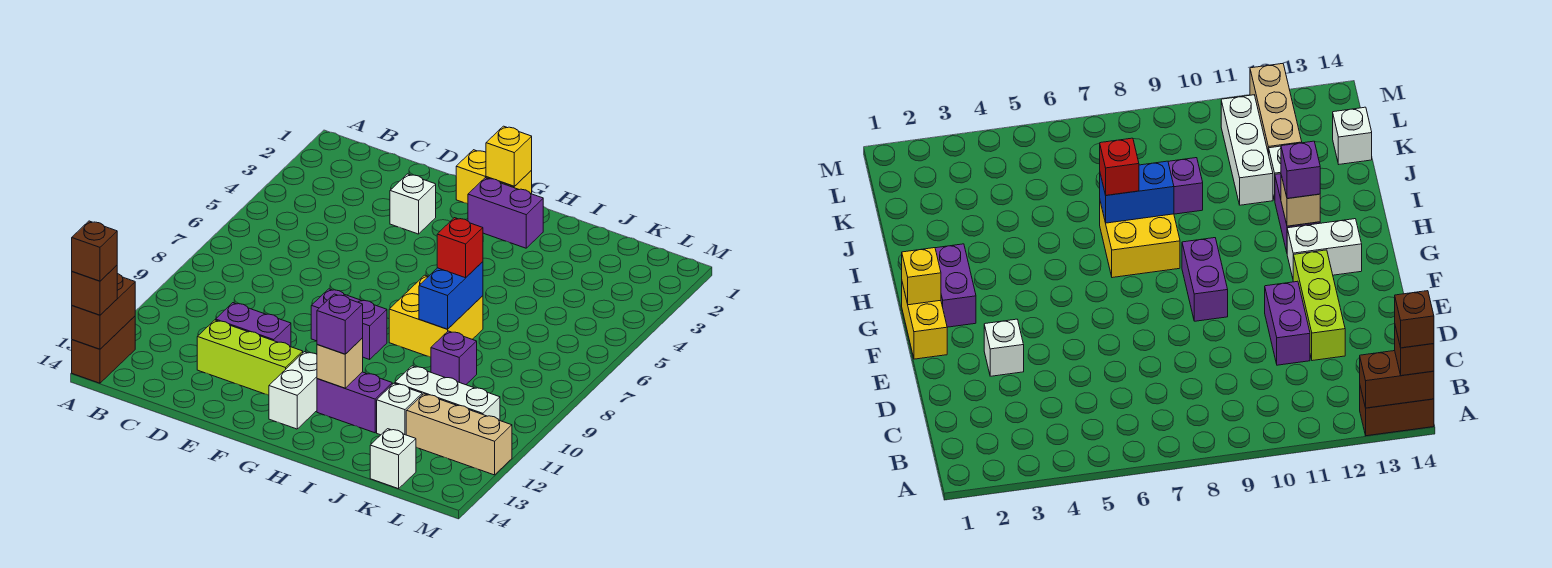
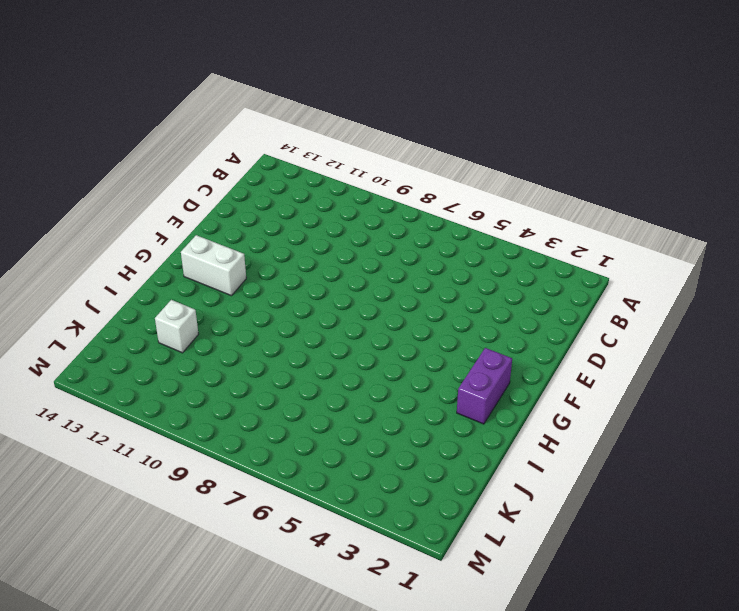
none -> brown 1x2 brick [72,316,135,383]
none -> purple 1x2 brick [216,303,291,347]
none -> lime 1x3 brick [197,320,303,395]

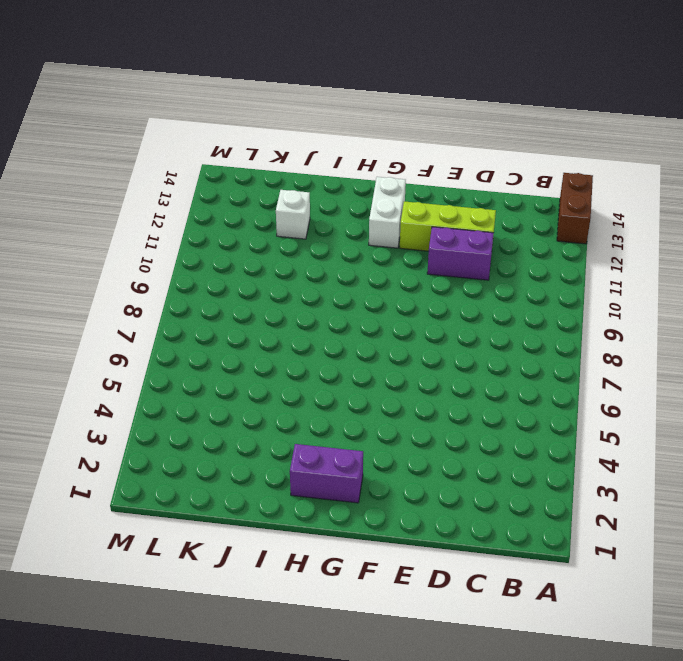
none -> white 1x1 brick [390,174,436,234]
none -> yellow 1x2 brick [456,150,532,204]
none -> purple 1x2 brick [311,289,387,359]

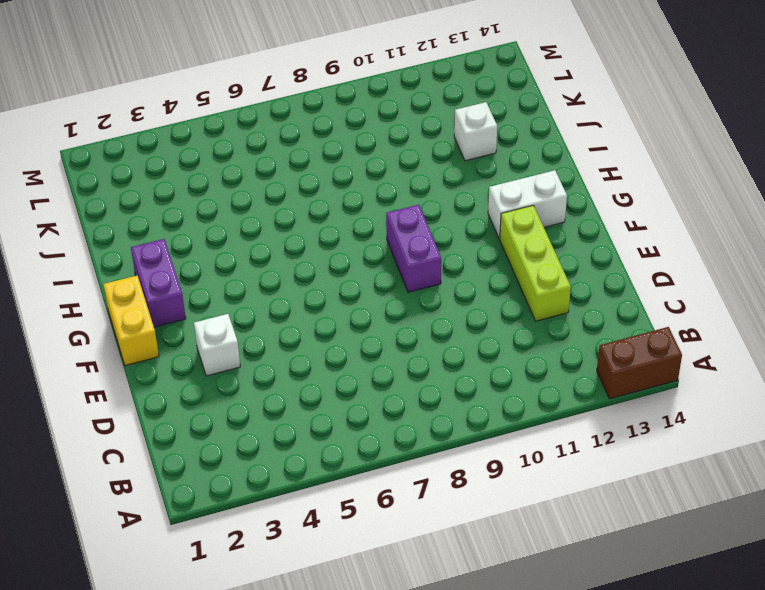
none -> purple 1x2 brick [216,303,291,347]
none -> yellow 2x2 brick [389,275,483,357]
none -> purple 1x2 brick [317,372,392,433]

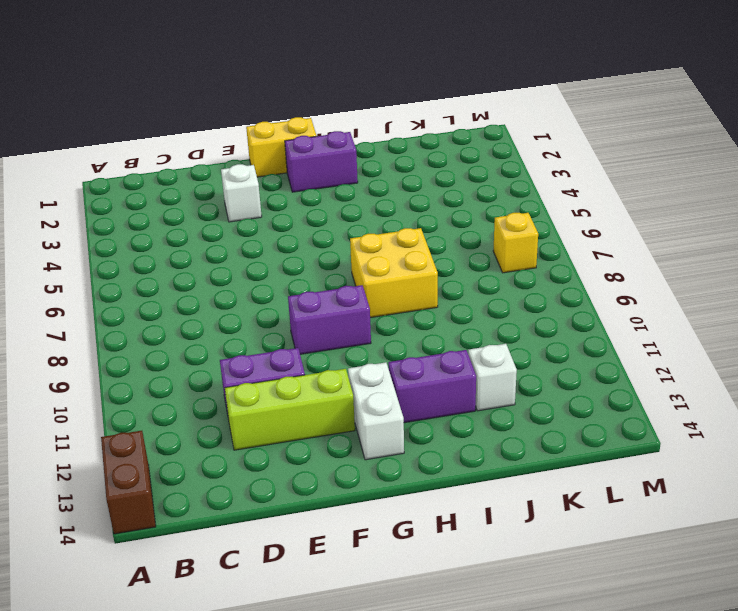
yellow 1x1 brick [493,213,538,273] -> yellow 1x1 brick moved to [486,126,532,186]
none -> purple 1x1 brick [431,331,477,385]
none -> white 1x3 brick [395,366,500,420]
none -> tan 1x3 brick [406,394,512,475]

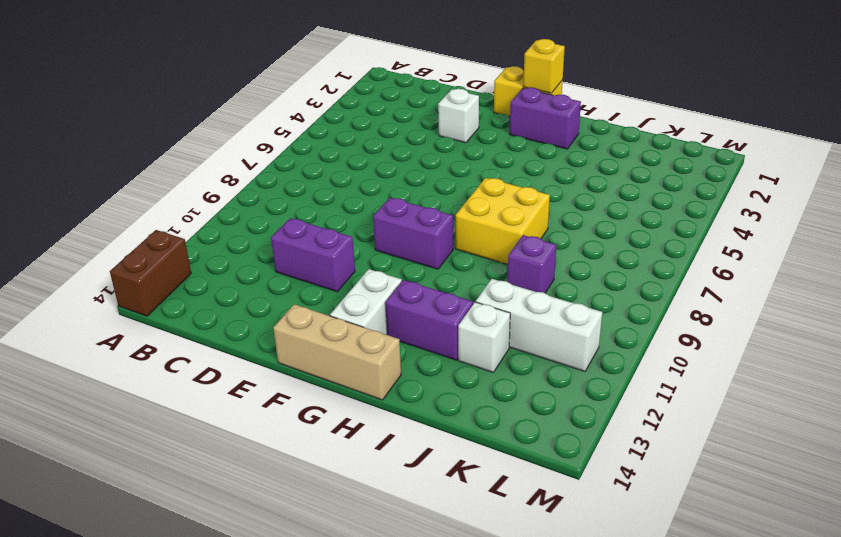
tan 1x3 brick [273,304,401,400] -> tan 1x3 brick moved to [406,394,512,475]
none -> lime 1x3 brick [197,320,303,395]
none -> white 1x1 brick [370,429,416,489]
none -> brown 1x2 brick [72,274,135,349]

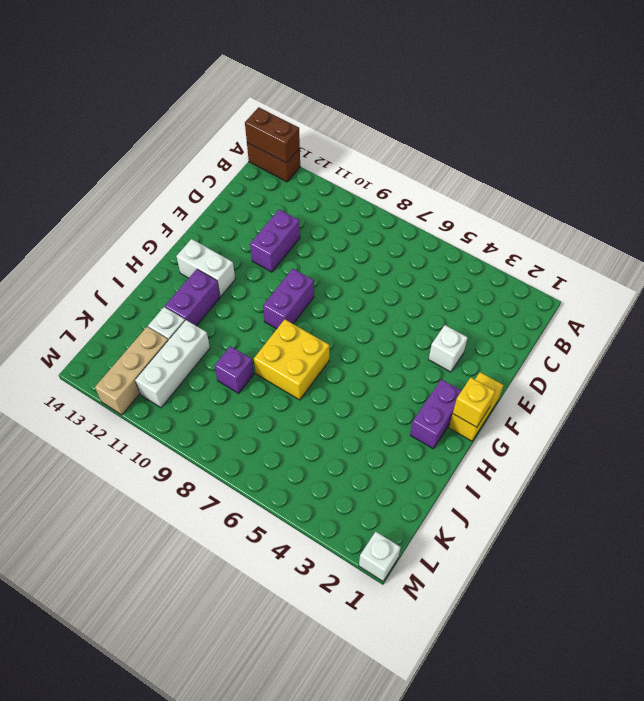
white 1x1 brick [359,532,401,581] -> white 1x1 brick moved to [370,429,416,489]
none -> lime 1x3 brick [197,320,303,395]
none -> tan 1x1 brick [317,338,363,388]
none -> blue 1x2 brick [419,262,483,329]

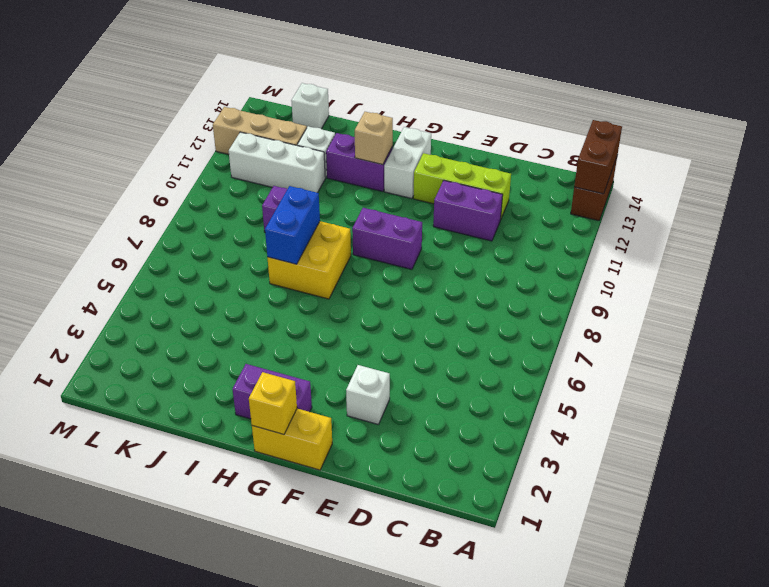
none -> brown 1x1 brick [72,265,117,315]
none -> purple 1x1 brick [317,294,363,354]
none -> red 1x1 brick [437,218,483,278]

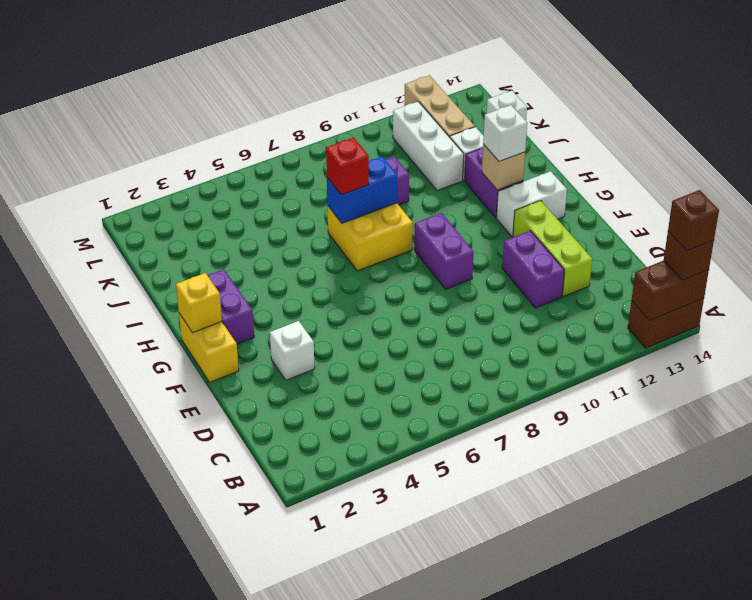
white 1x1 brick [483,105,527,161] -> purple 1x1 brick [317,294,363,354]

